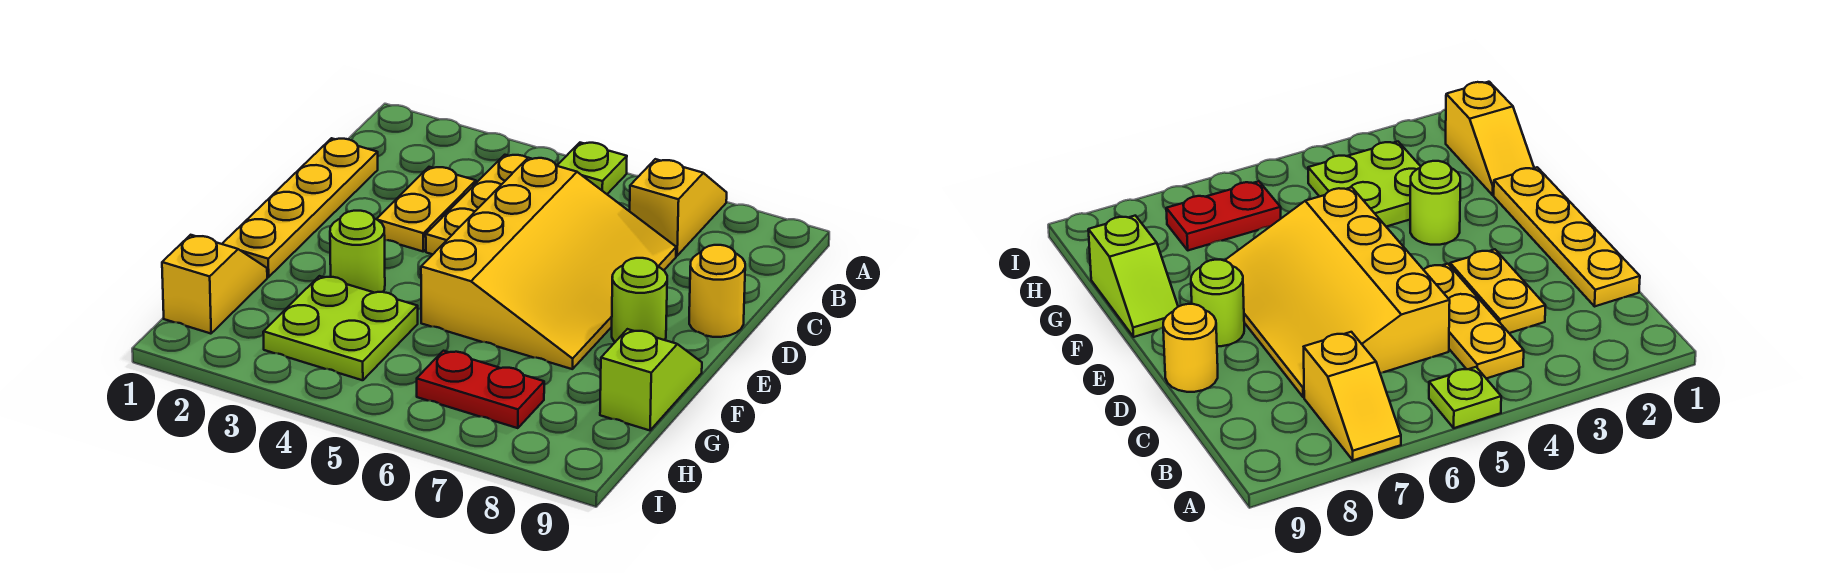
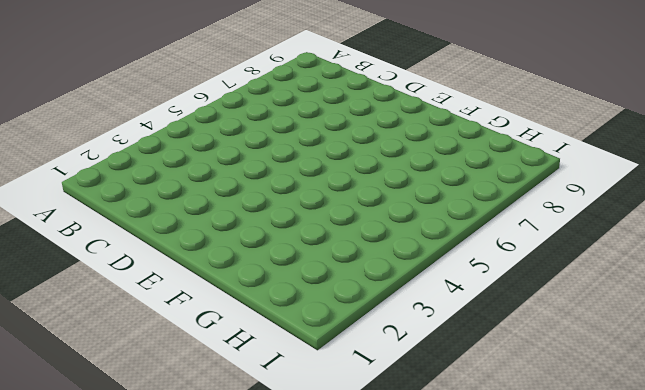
none -> lime 1x1 plate [557,143,627,194]
none -> yellow 1x2 slope [630,159,727,256]
none -> yellow 1x3 plate [426,155,527,254]

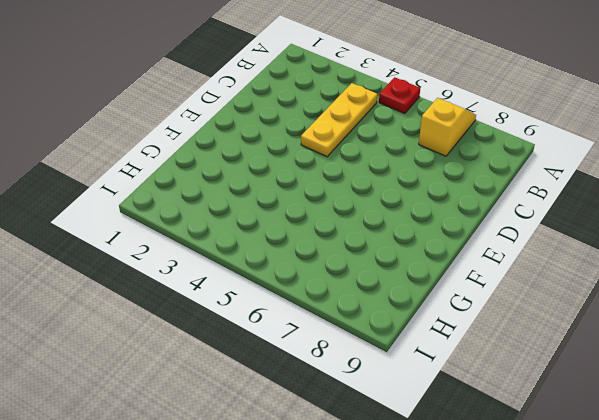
red 1x1 plate [379,77,420,114] -> lime 1x1 plate [557,143,627,194]
none -> yellow 1x4 plate [222,138,378,277]
none -> yellow 1x2 plate [377,167,476,251]
none -> yellow 3x4 slope [421,158,676,369]

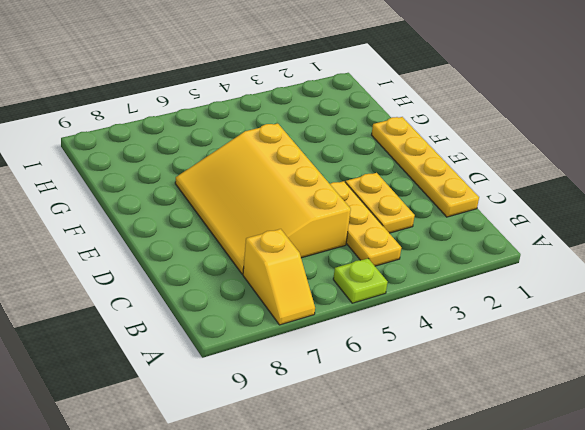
none -> yellow 1x1 round brick [689,245,745,337]
none -> lime 1x1 round brick [612,258,667,342]
none -> lime 1x1 round brick [330,211,385,293]

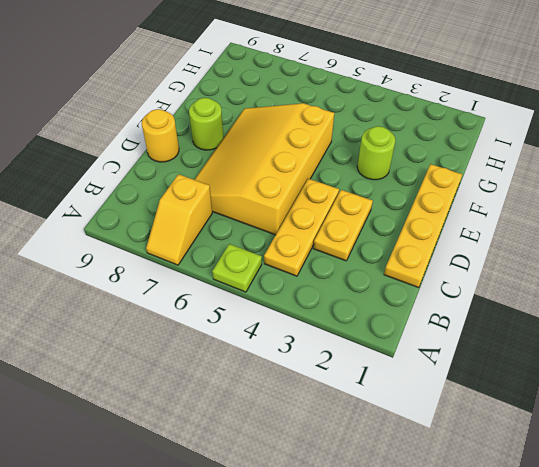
none -> lime 1x2 slope [600,329,702,430]
none -> yellow 1x2 slope [162,235,267,334]
none -> lime 2x2 plate [263,276,418,380]

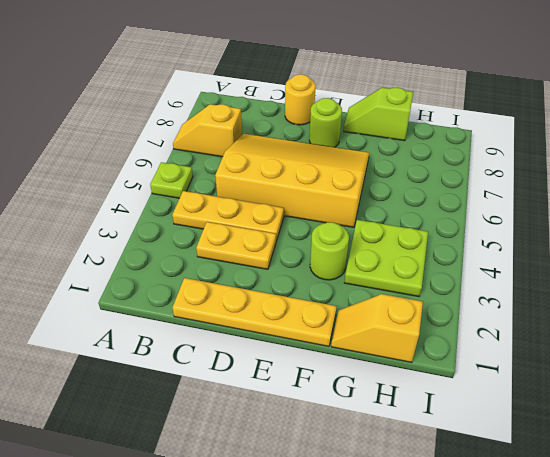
none -> red 1x2 plate [417,351,544,428]

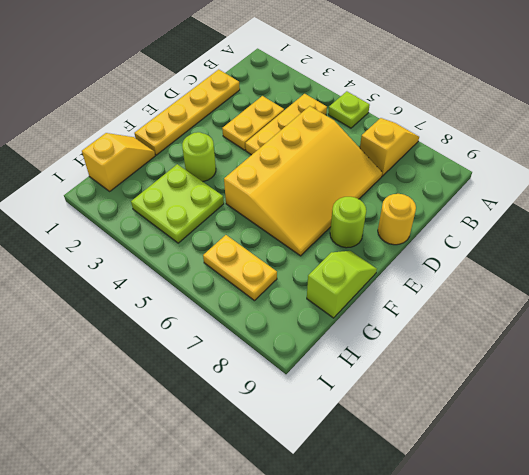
yellow 1x2 plate [203,235,277,301] -> red 1x2 plate [417,351,544,428]

